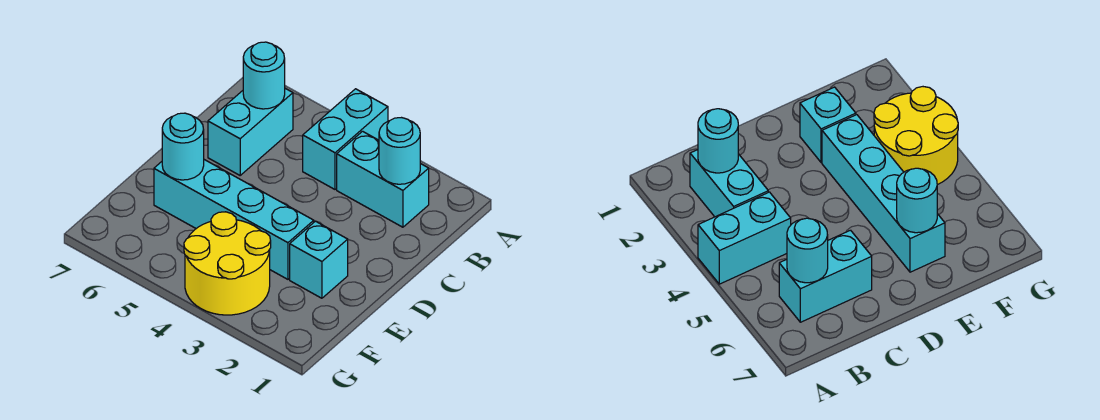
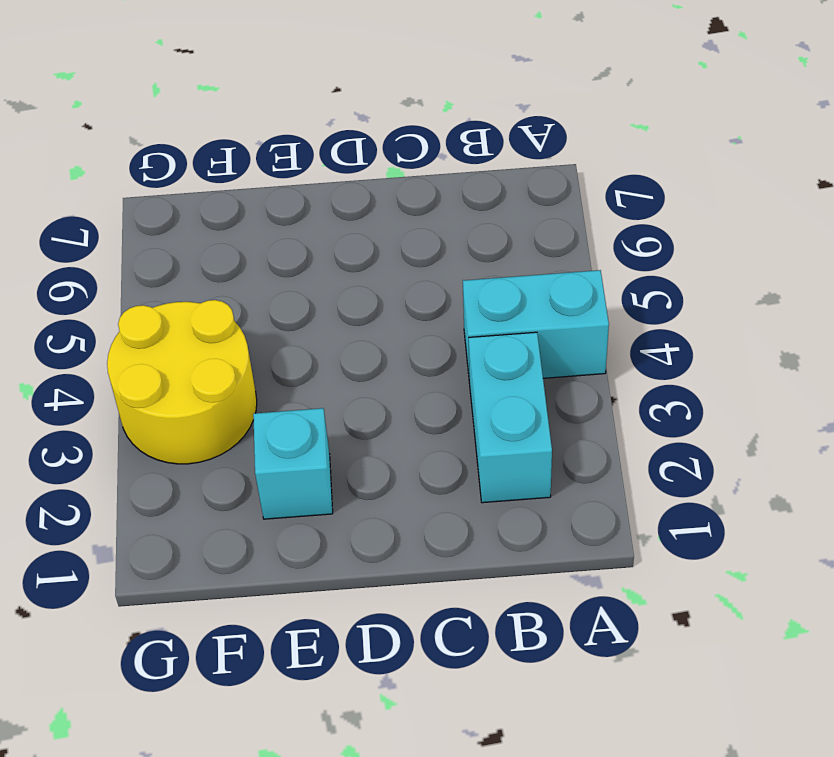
none -> cyan 1x2 brick [208,88,293,175]
none -> cyan 1x4 brick [154,160,314,279]

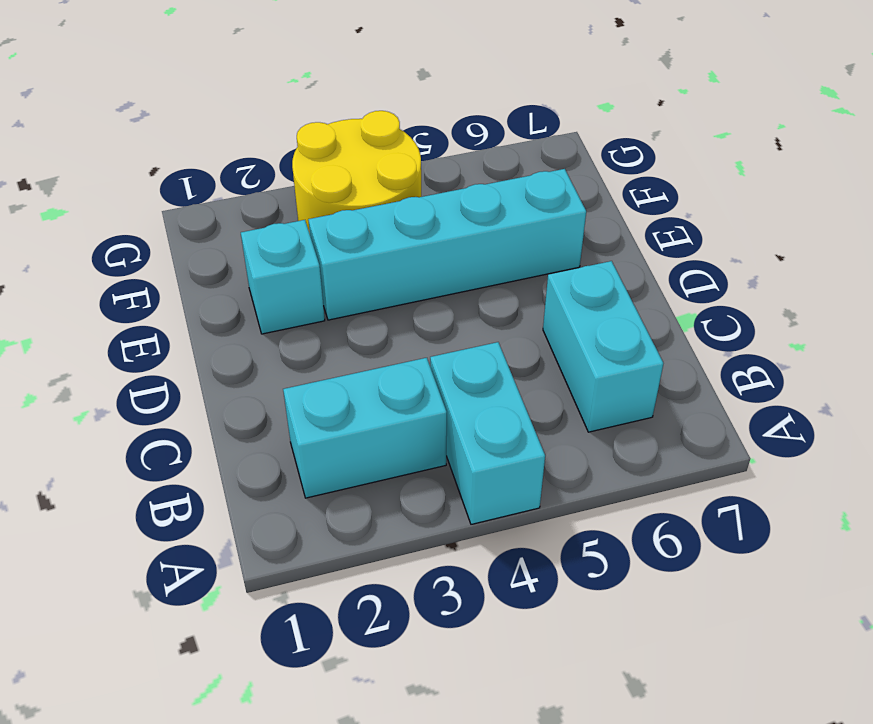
none -> cyan 1x1 round brick [379,118,420,184]
none -> cyan 1x1 round brick [243,42,285,109]

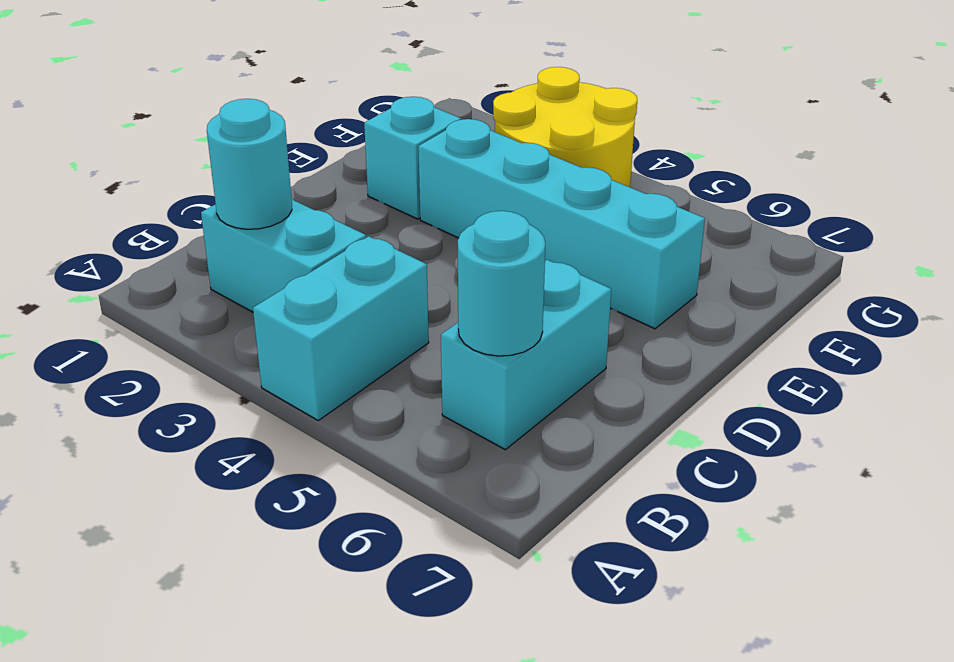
none -> cyan 1x1 round brick [162,113,204,180]

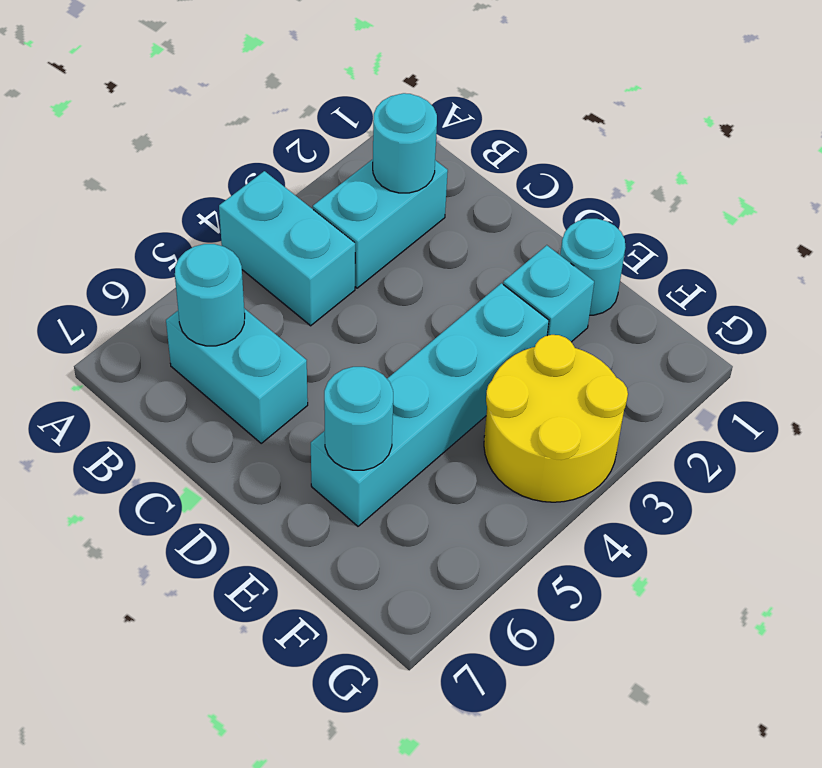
cyan 1x1 round brick [560,219,626,315] -> none

